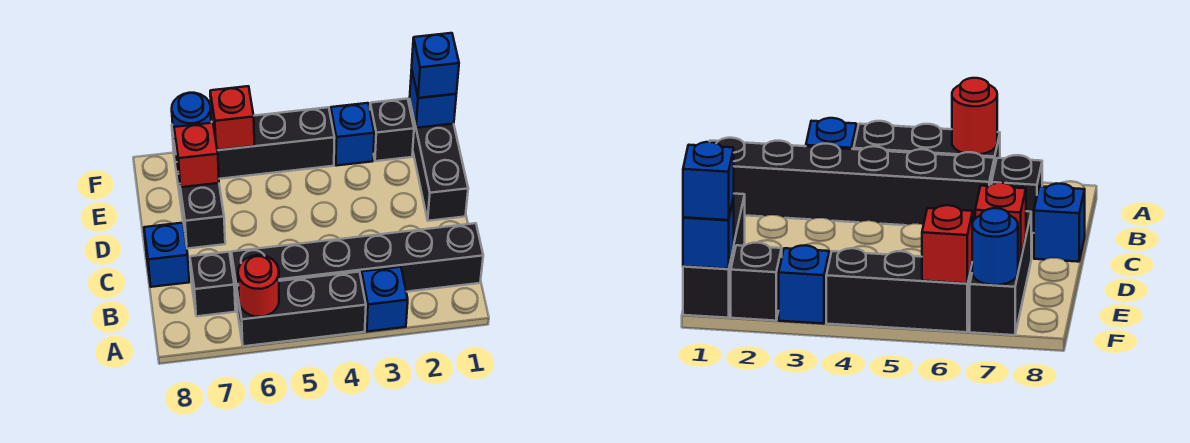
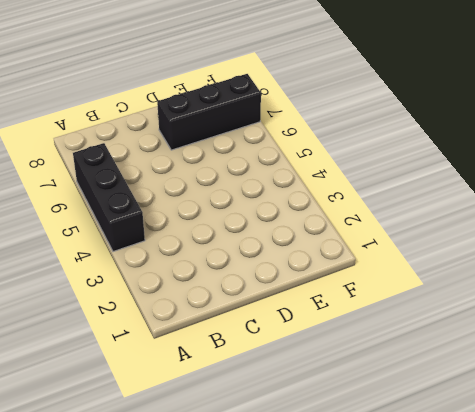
none -> blue 1x1 brick [361,267,408,332]
none -> black 1x6 brick [231,223,483,311]
none -> black 1x1 brick [190,252,235,316]

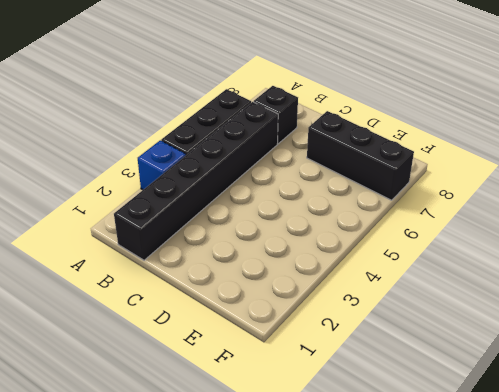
none -> blue 1x1 brick [144,223,189,287]
none -> black 1x3 brick [409,101,468,221]
none -> black 1x1 brick [370,99,414,161]

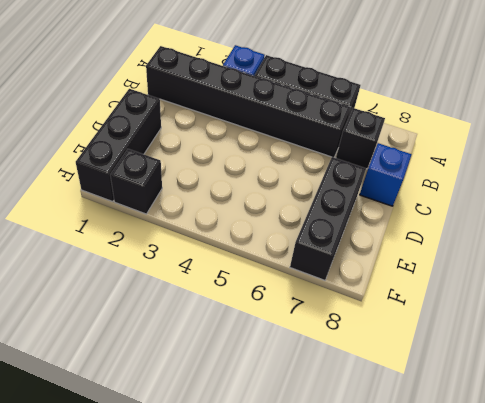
none -> blue 1x1 brick [331,103,374,166]
none -> black 1x3 brick [217,107,335,179]
none -> red 1x1 round brick [238,255,279,317]

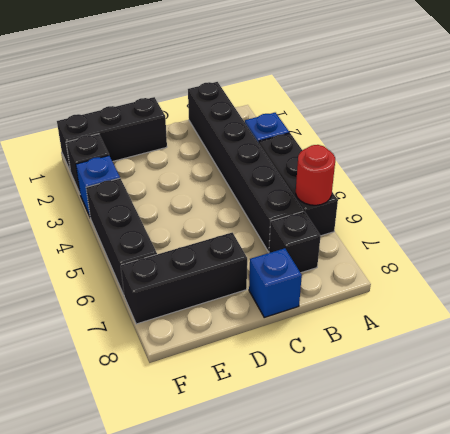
none -> red 1x1 brick [174,123,219,187]
none -> blue 1x1 brick [410,69,456,128]
none -> red 1x1 brick [210,86,254,150]

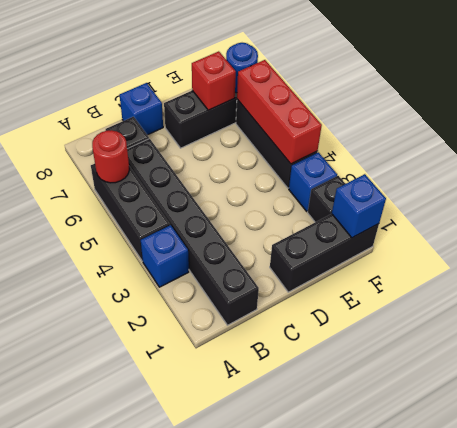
red 1x3 brick [237,60,322,164] -> red 1x1 brick [210,86,254,150]
none -> blue 1x1 brick [412,33,459,98]

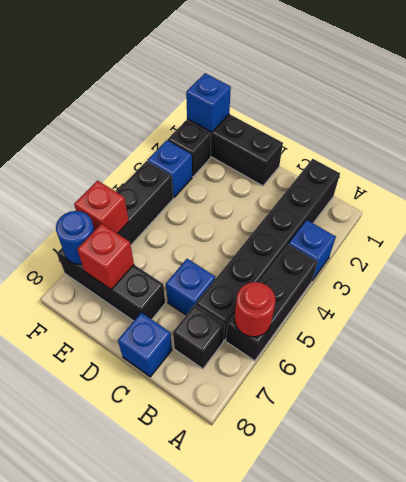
blue 1x1 brick [166,259,215,315] -> blue 1x1 brick moved to [412,33,459,98]

